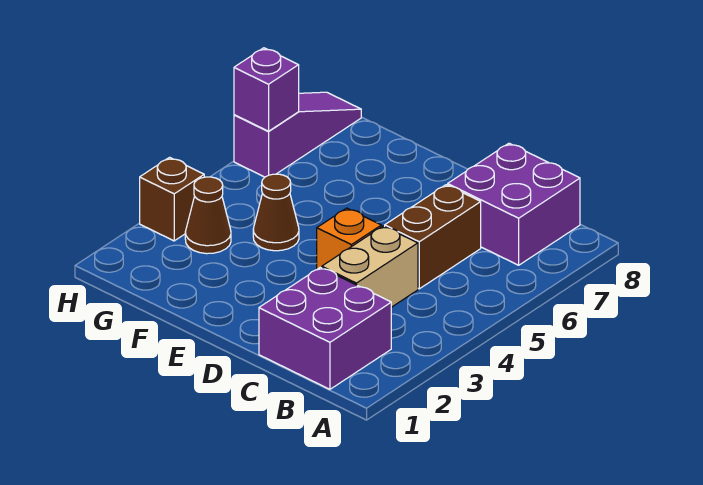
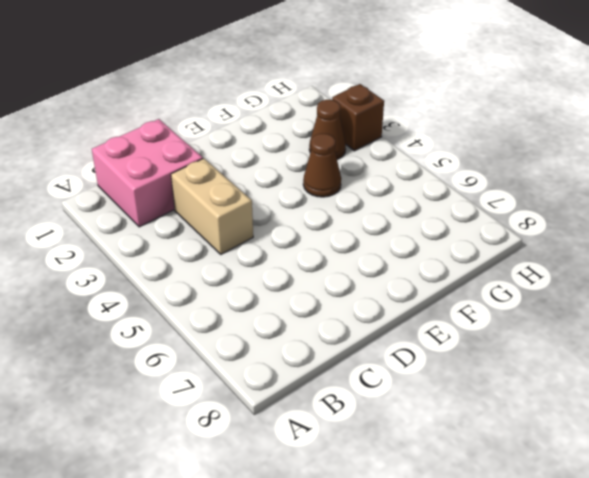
pink 2x2 brick [92,119,203,227] -> purple 2x2 brick [259,267,391,389]
none -> purple 2x2 brick [448,143,580,265]
none -> brown 1x2 brick [385,185,481,289]

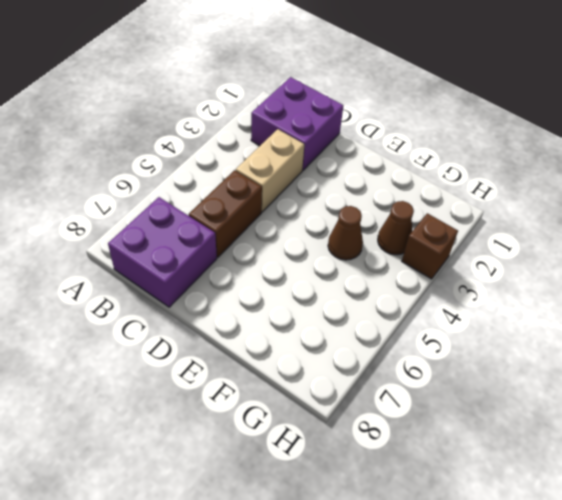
none -> orange 1x1 brick [317,208,381,269]
none -> purple 1x3 slope [234,92,361,177]

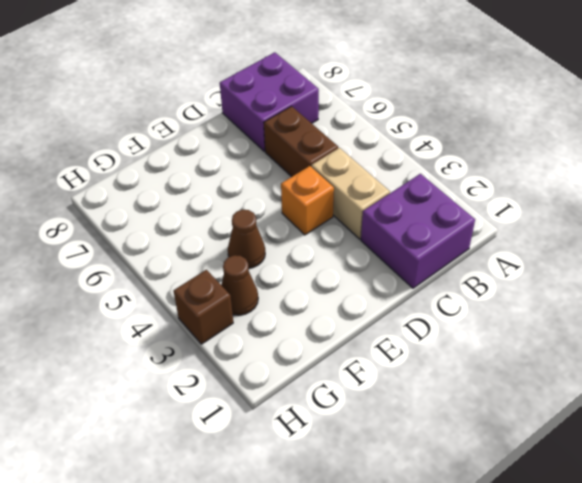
none -> purple 1x3 slope [234,92,361,177]
none -> purple 1x1 brick [234,48,299,131]

